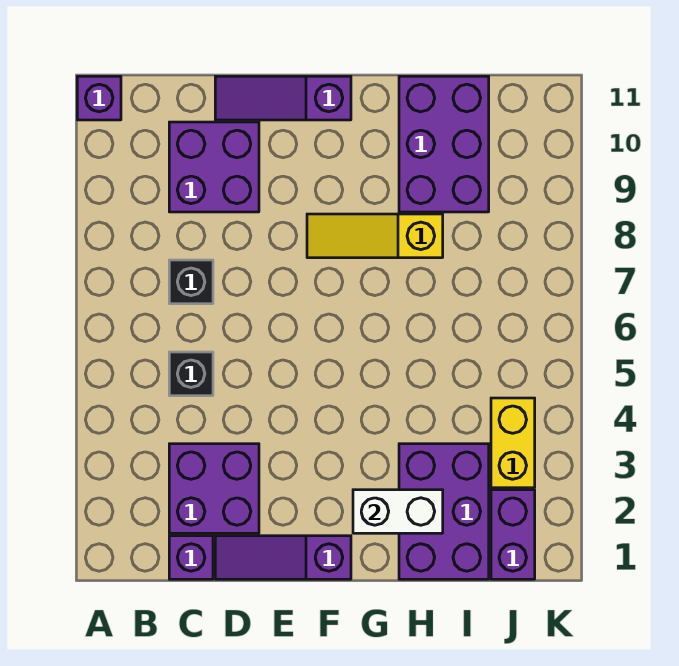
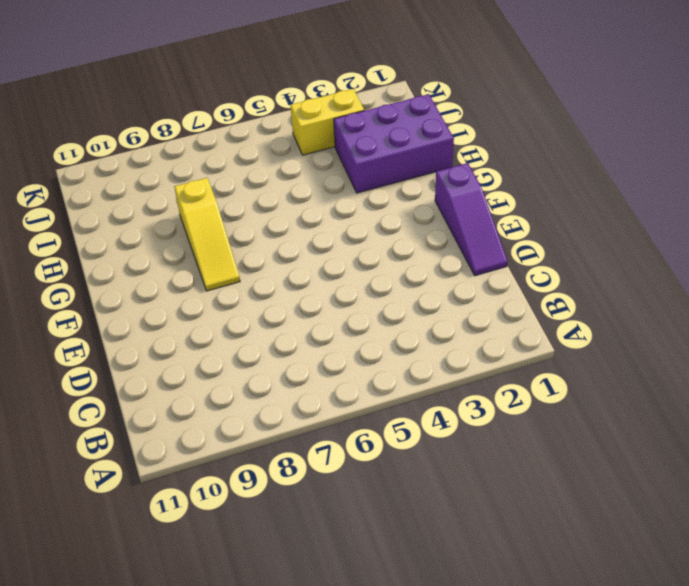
none -> purple 1x1 brick [77,76,121,120]
none -> purple 1x1 brick [169,536,213,579]
none -> purple 2x2 brick [169,444,259,533]

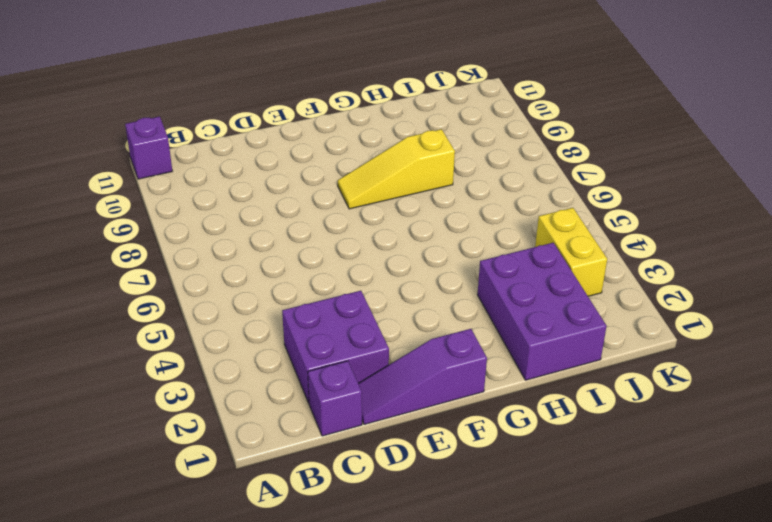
none -> black 1x1 brick [169,352,213,396]
none -> black 1x1 brick [169,260,213,304]
none -> purple 2x2 brick [169,122,259,212]

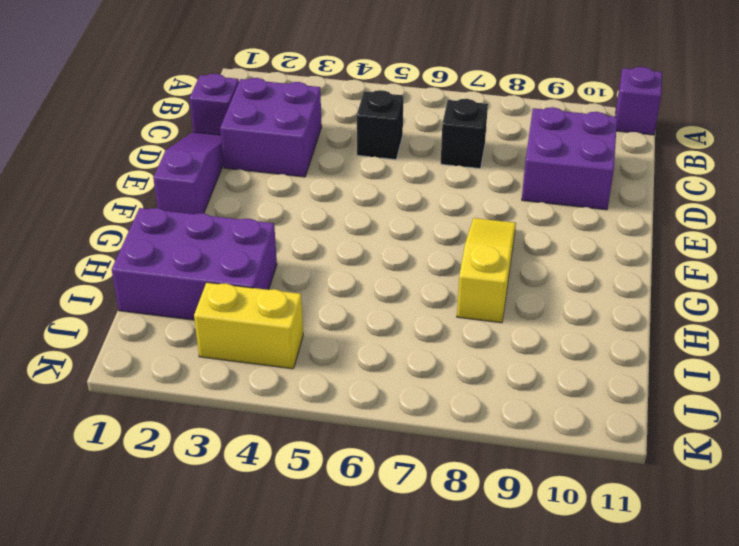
none -> purple 1x3 slope [215,76,351,120]
none -> purple 2x3 brick [399,76,489,212]
none -> purple 1x2 brick [491,490,535,579]

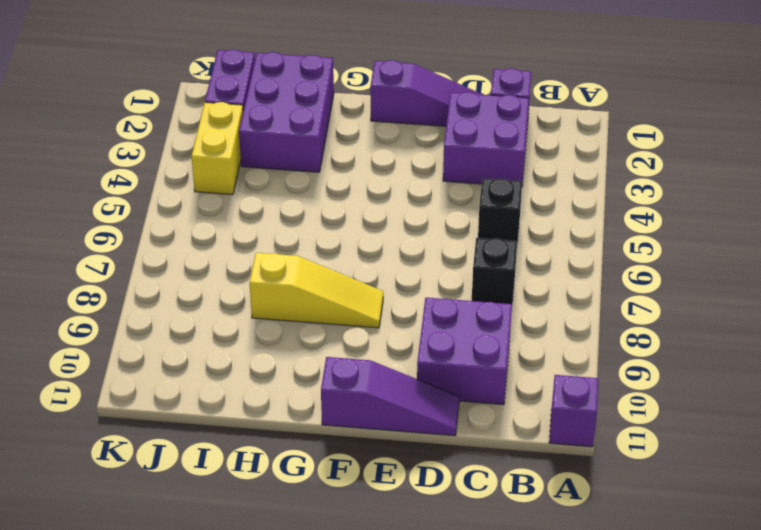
none -> purple 2x3 brick [399,76,489,212]
none -> white 1x2 brick [353,490,443,533]

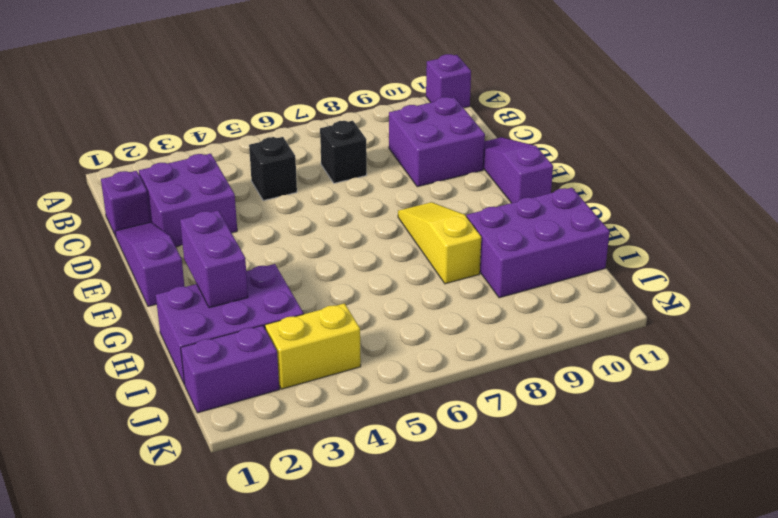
purple 1x2 brick [180,210,248,308] -> white 1x2 brick [353,490,443,533]

